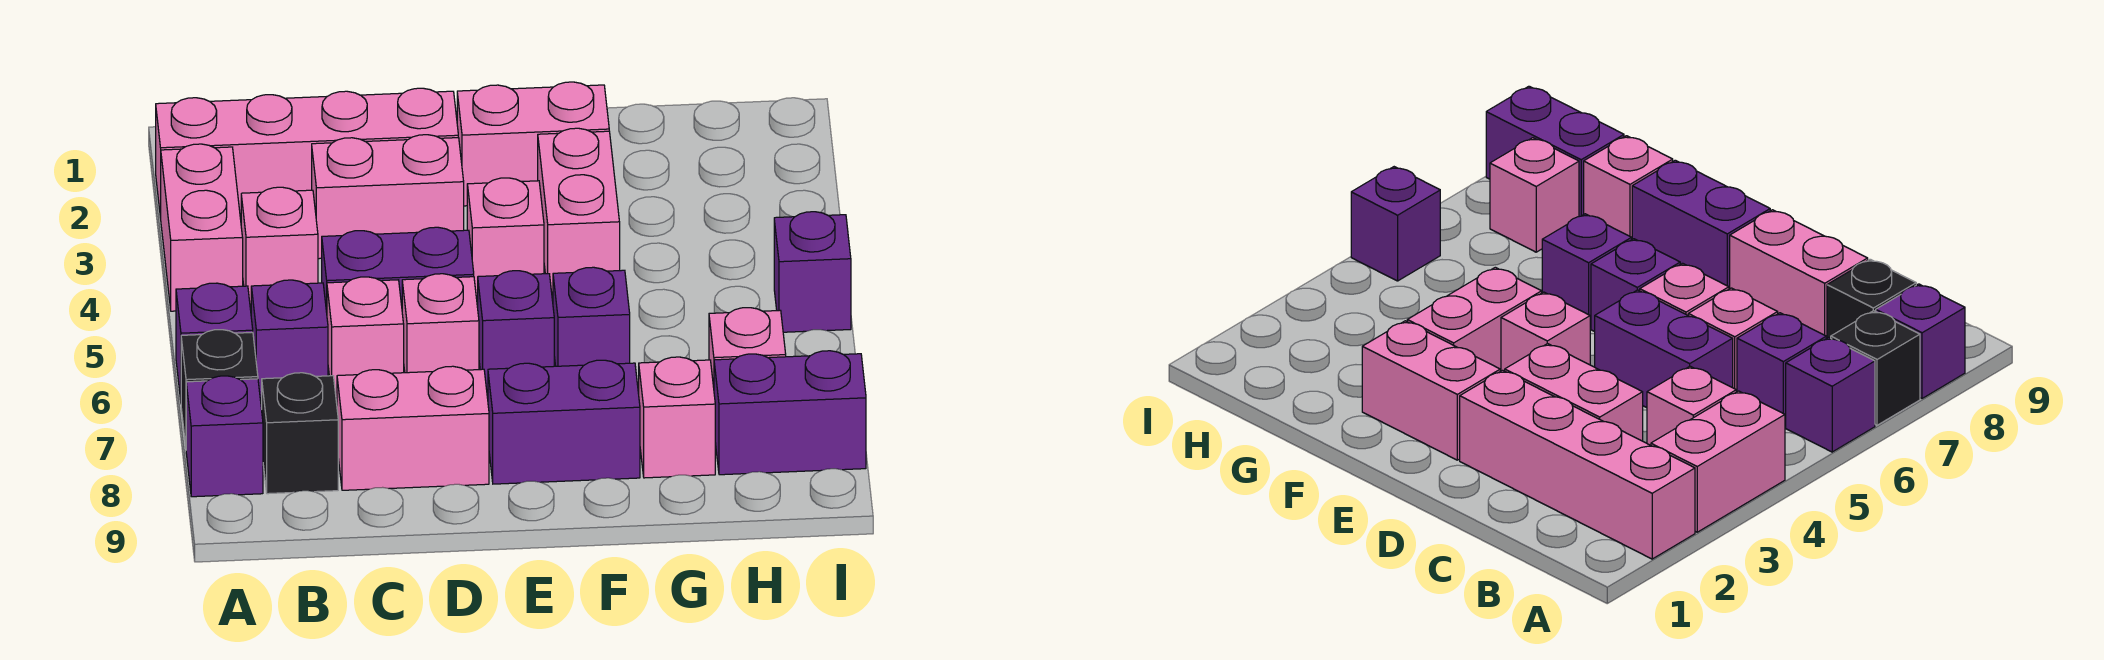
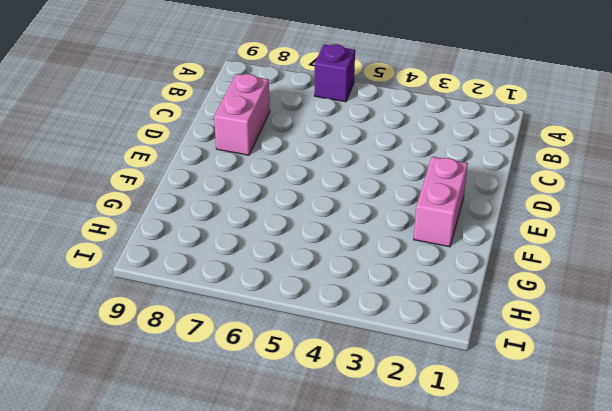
none -> pink 1x4 brick [156,88,458,218]
none -> pink 1x2 brick [161,144,243,311]
none -> black 1x1 brick [181,330,258,445]

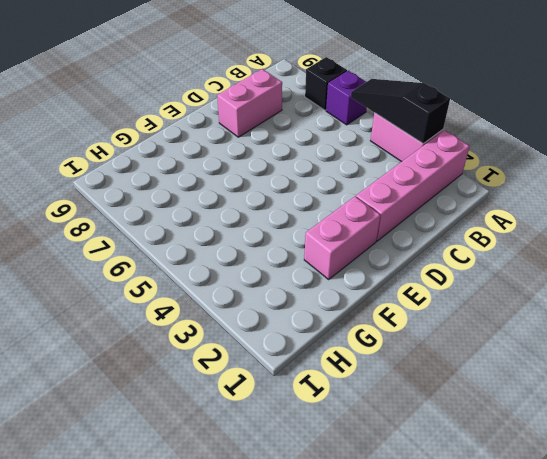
black 1x3 slope [351,79,450,144] -> none
none -> purple 1x1 brick [186,376,263,497]
none -> pink 1x1 brick [241,187,318,308]
none -> purple 1x1 brick [251,280,328,401]

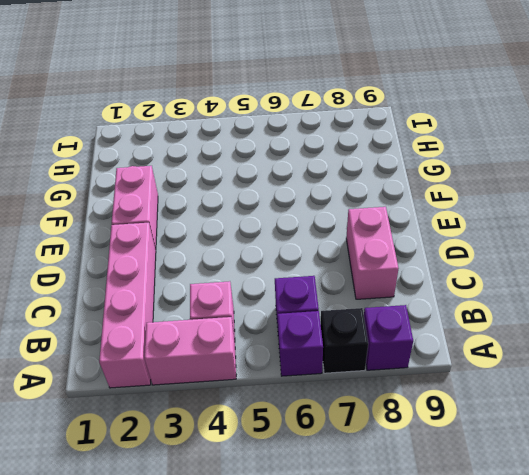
none -> black 1x1 brick [262,373,338,494]
none -> pink 1x2 brick [312,135,464,259]
none -> purple 1x2 brick [322,227,474,312]

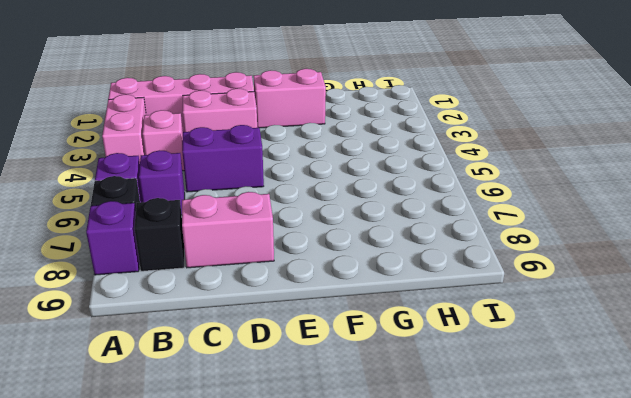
none -> pink 1x1 brick [327,277,404,398]
none -> pink 1x1 brick [402,274,479,373]
none -> pink 1x1 brick [467,178,544,299]

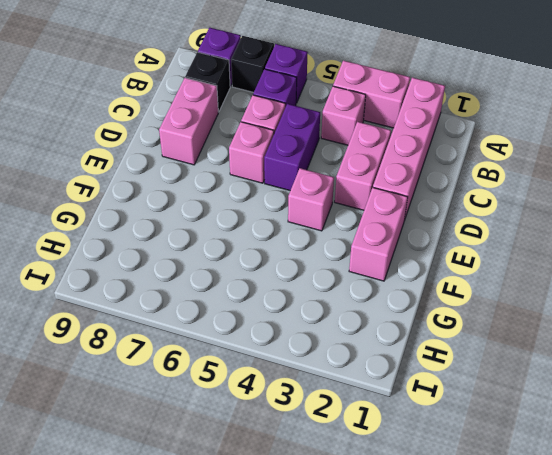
none -> purple 1x1 brick [478,271,554,391]
none -> purple 1x2 brick [488,360,640,484]
none -> pink 1x2 brick [538,128,620,295]

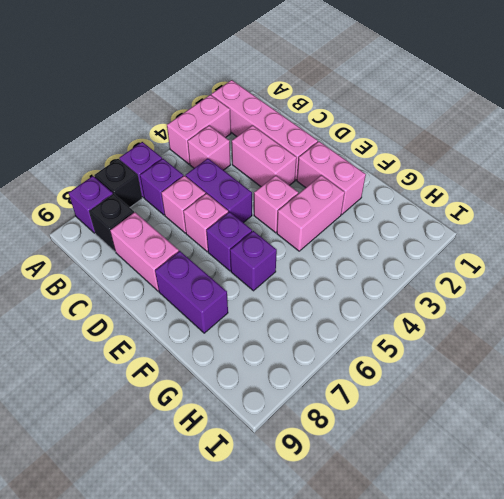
none -> pink 1x1 brick [639,357,715,478]
none -> pink 1x1 brick [709,308,786,387]
none -> purple 1x2 brick [714,351,866,475]

